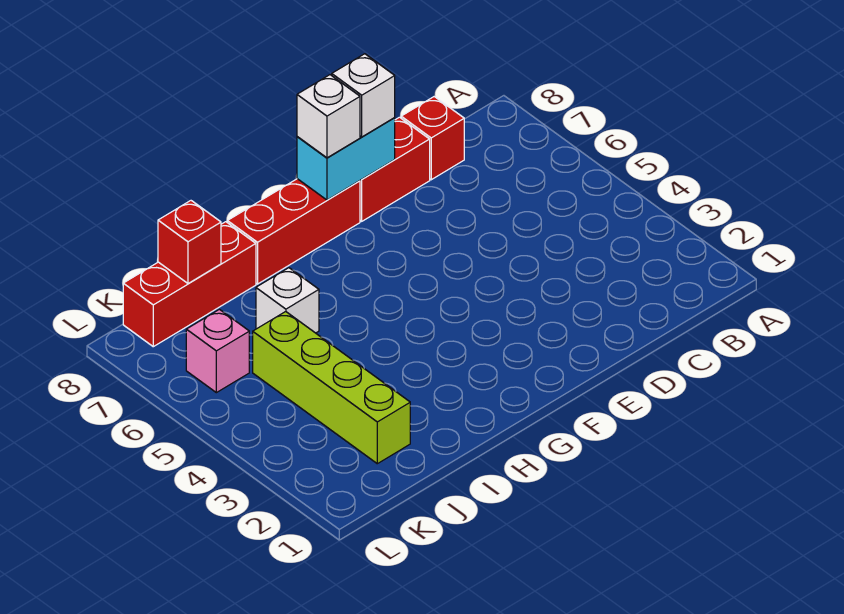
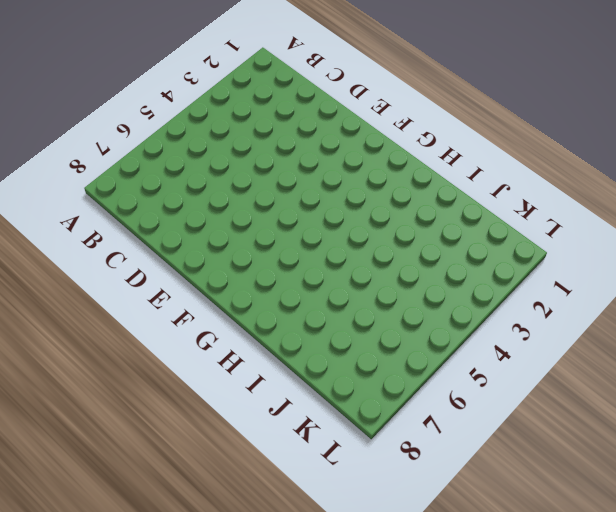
none -> red 1x1 brick [401,97,464,180]
none -> red 1x2 brick [360,117,430,221]

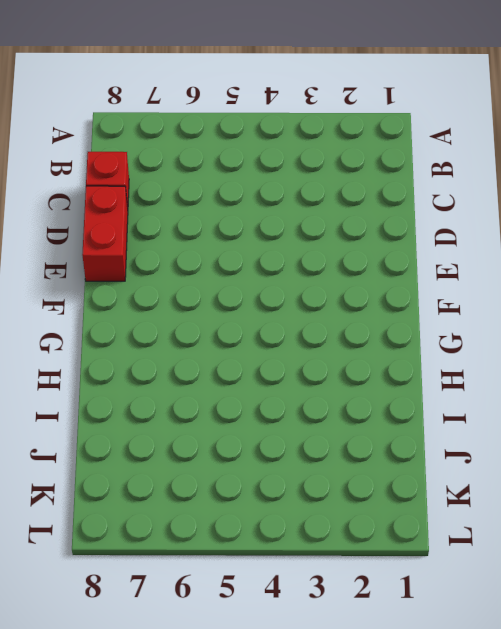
none -> red 1x3 brick [227,179,360,284]
none -> white 1x1 brick [256,268,319,333]

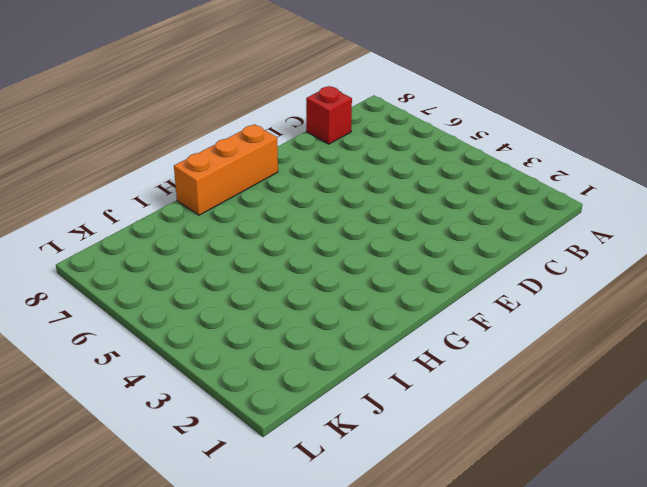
orange 1x3 brick [174,124,278,215] -> red 1x3 brick [227,179,360,284]
none -> red 1x2 brick [360,117,430,221]
none -> white 1x1 brick [256,268,319,333]

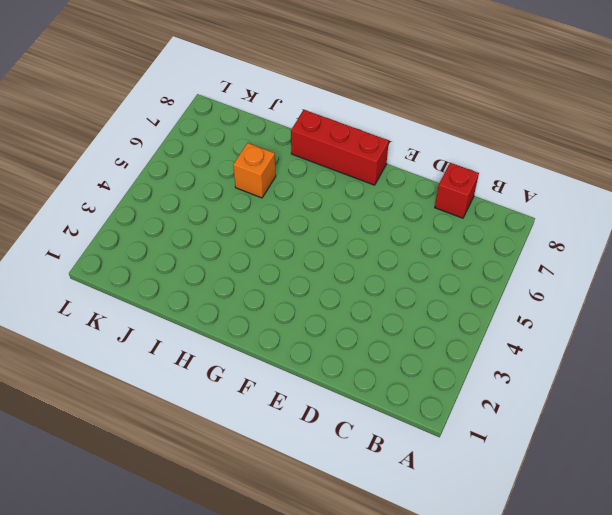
orange 1x1 brick [233,143,276,198] -> white 1x1 brick [256,268,319,333]
none -> red 1x2 brick [360,117,430,221]
none -> red 1x3 brick [123,222,256,347]

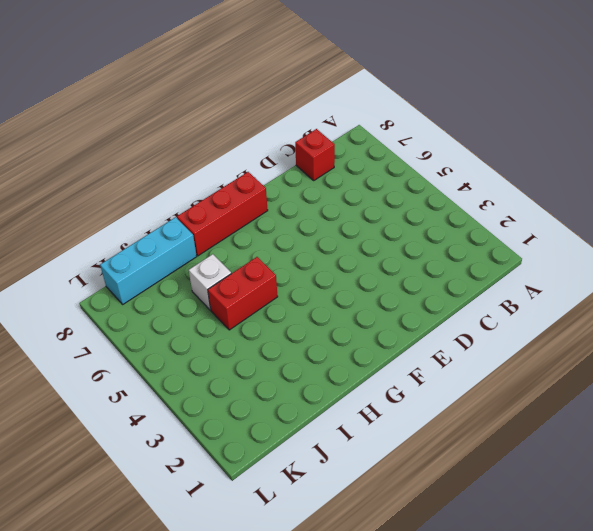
red 1x2 brick [208,257,278,330] -> red 1x2 brick moved to [360,117,430,221]
cyan 1x3 brick [100,217,197,304] -> red 1x3 brick [123,222,256,347]
none -> lime 1x4 brick [253,312,410,464]
none -> pink 1x1 brick [186,309,249,393]

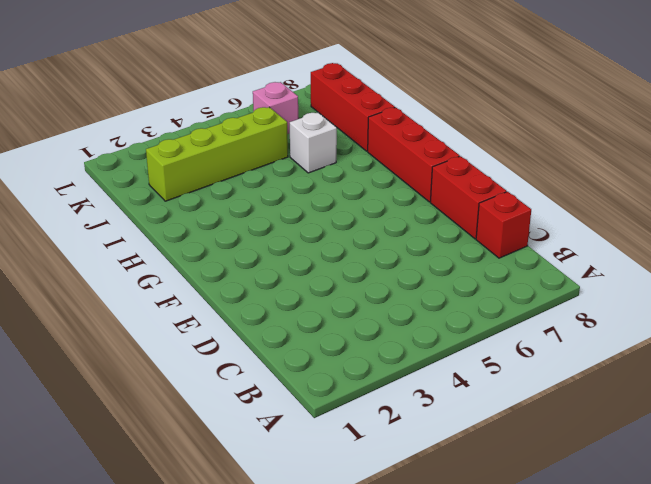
none -> cyan 1x2 brick [297,118,395,200]
none -> red 1x1 brick [158,201,221,283]

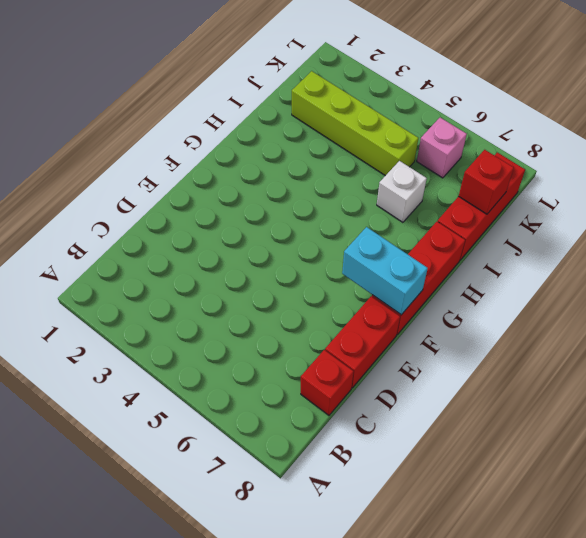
cyan 1x2 brick [342,227,428,315] -> cyan 1x2 brick turned to [297,118,395,200]
none -> white 1x1 brick [332,54,395,137]
none -> white 1x1 brick [297,75,360,158]

